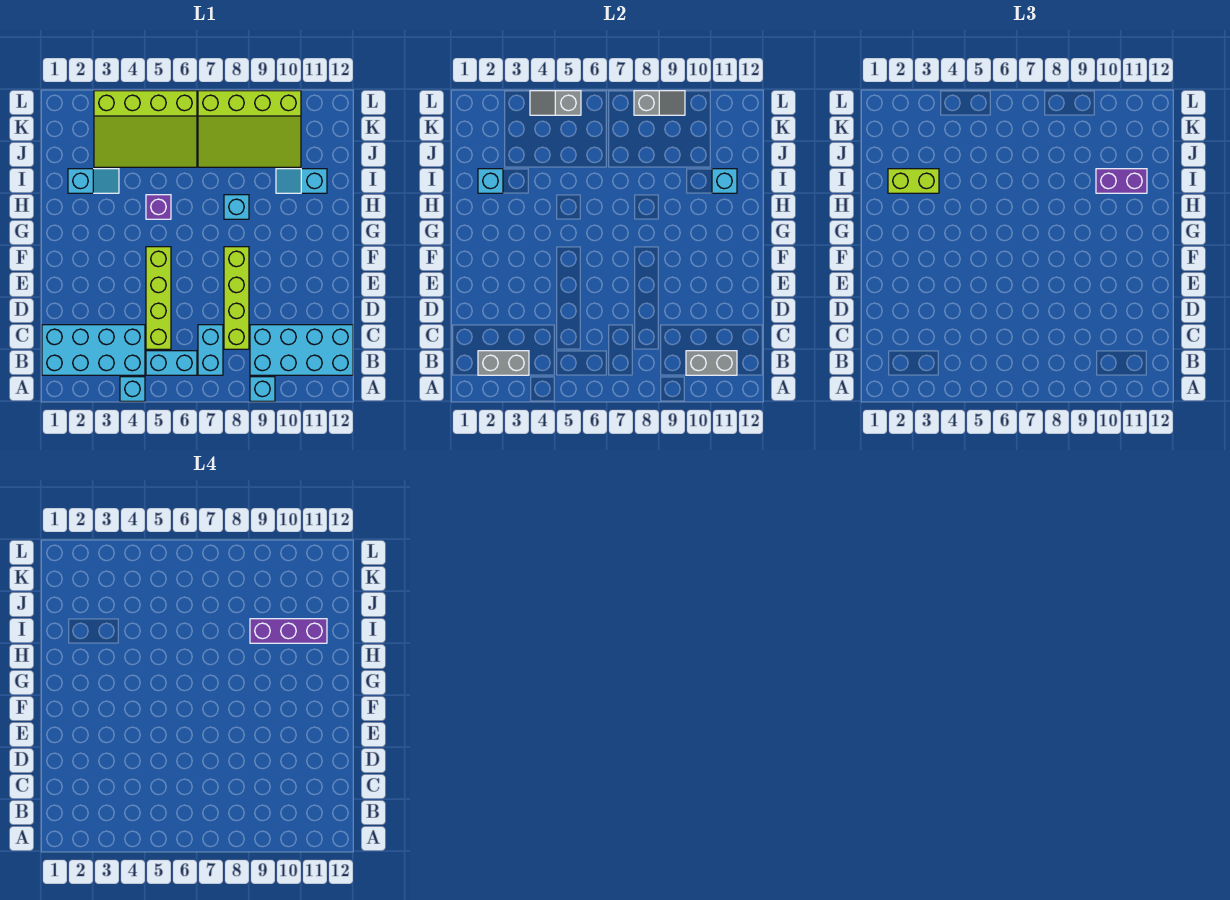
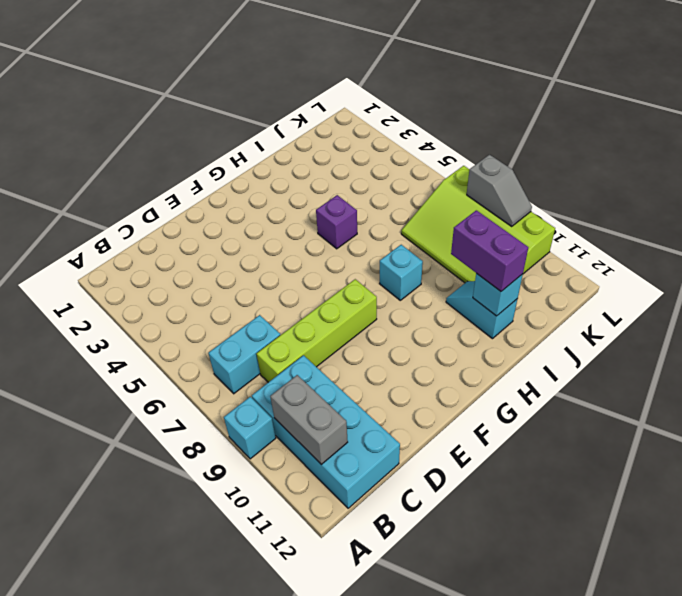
none -> cyan 1x1 brick [120,377,145,401]
none -> cyan 2x4 brick [42,325,145,375]
none -> cyan 1x2 brick [146,351,197,375]

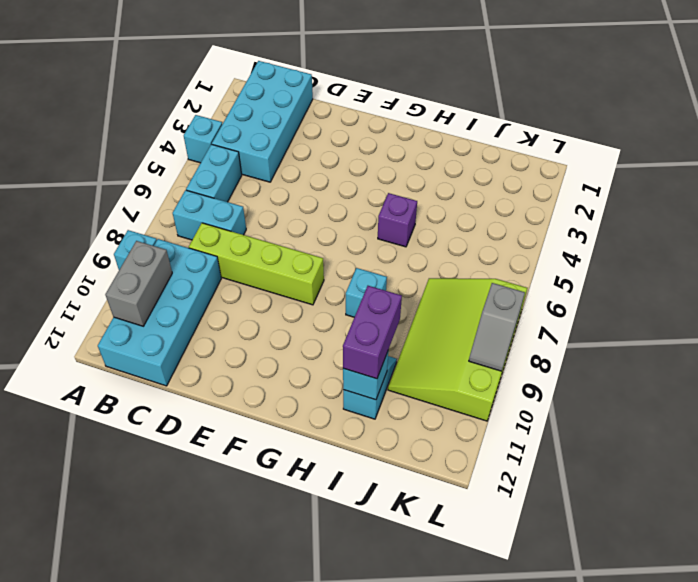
none -> lime 1x4 brick [146,247,171,349]
none -> cyan 1x2 slope [68,169,119,193]
none -> lime 3x4 slope [94,91,197,167]

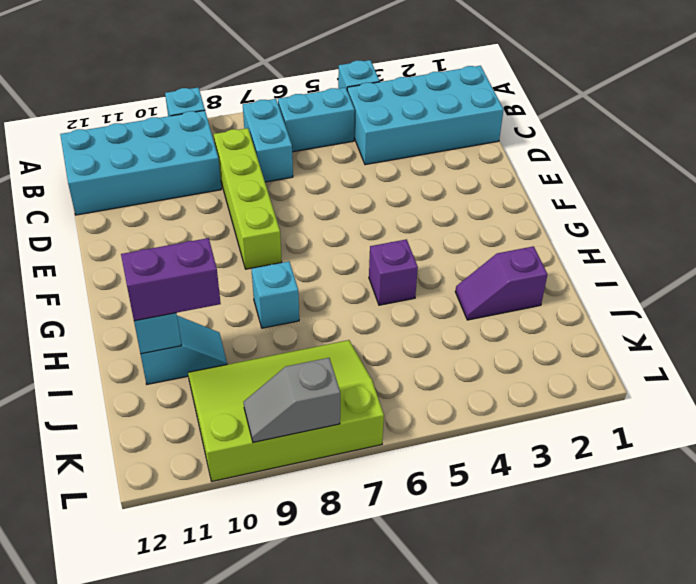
purple 1x2 slope [455,246,547,320] -> cyan 1x2 slope [68,169,119,193]
none -> lime 1x4 brick [146,247,171,349]
none -> lime 3x4 slope [94,91,197,167]
none -> grey 1x2 brick [478,351,529,375]

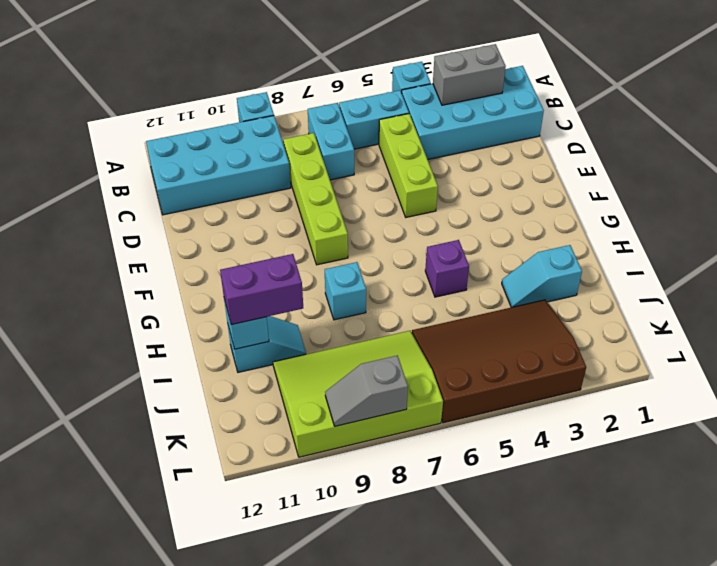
lime 1x3 brick [379,114,438,217] -> lime 1x4 brick [146,247,171,349]
brown 3x4 slope [412,300,586,423] -> lime 3x4 slope [94,91,197,167]
none -> grey 1x2 brick [686,351,737,375]
none -> cyan 1x1 brick [478,169,503,193]
none -> grey 1x2 slope [530,91,581,115]

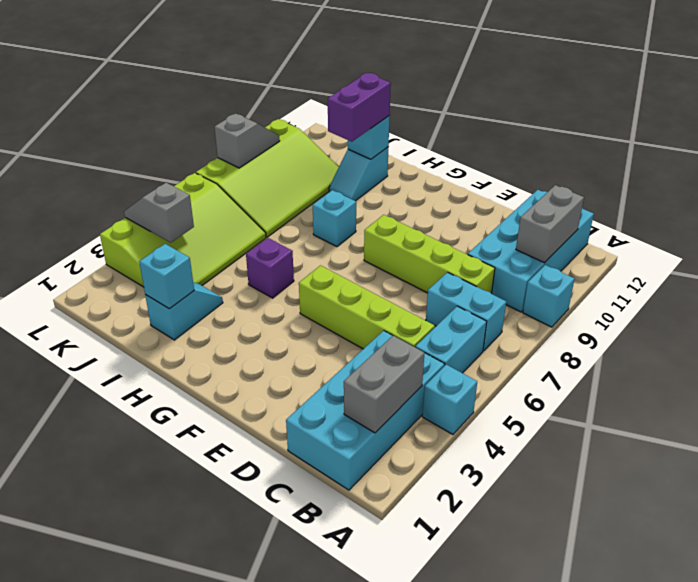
grey 1x2 slope [124,183,194,243] -> grey 1x2 slope turned to [530,91,581,115]
none -> lime 1x2 brick [888,169,939,193]
none -> purple 1x3 brick [250,619,327,643]

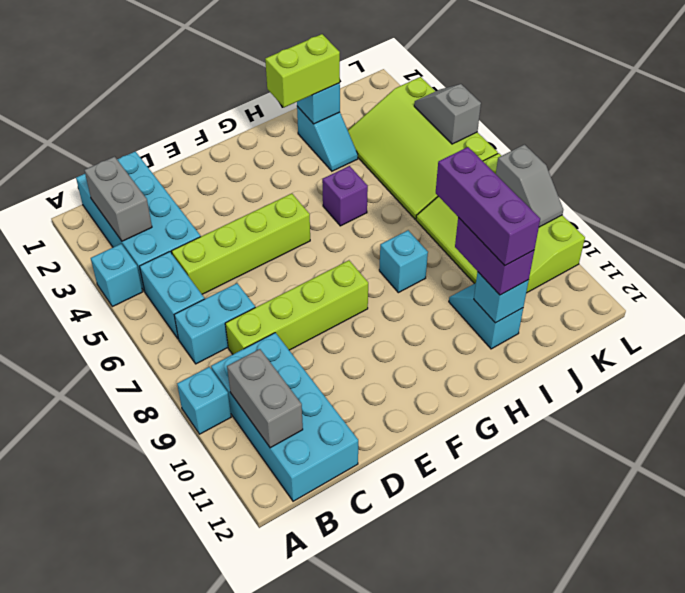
lime 1x2 brick [265,34,340,107] -> lime 1x2 brick turned to [888,169,939,193]

